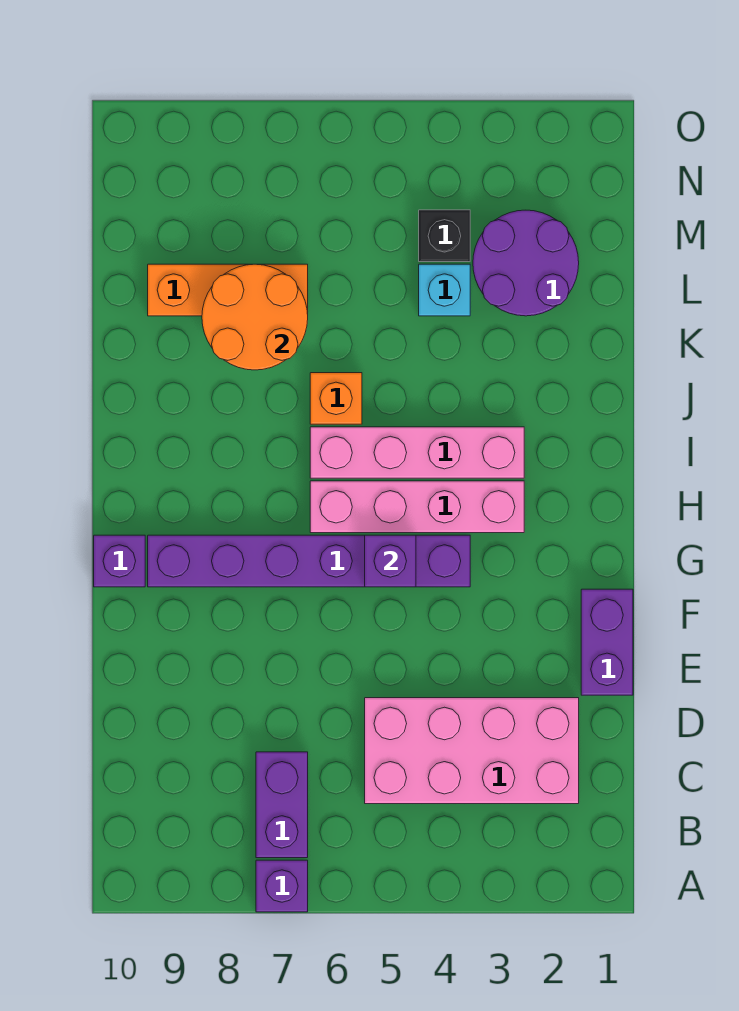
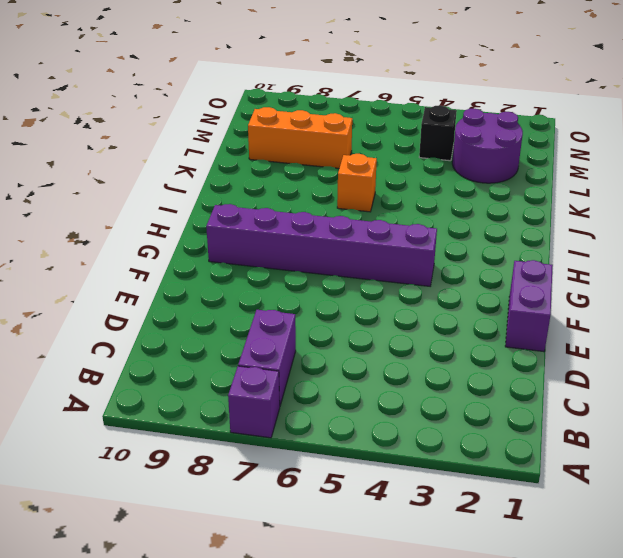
none -> pink 2x4 brick [365,698,579,804]
none -> purple 1x1 brick [94,535,145,587]
none -> pink 1x4 brick [310,481,524,533]

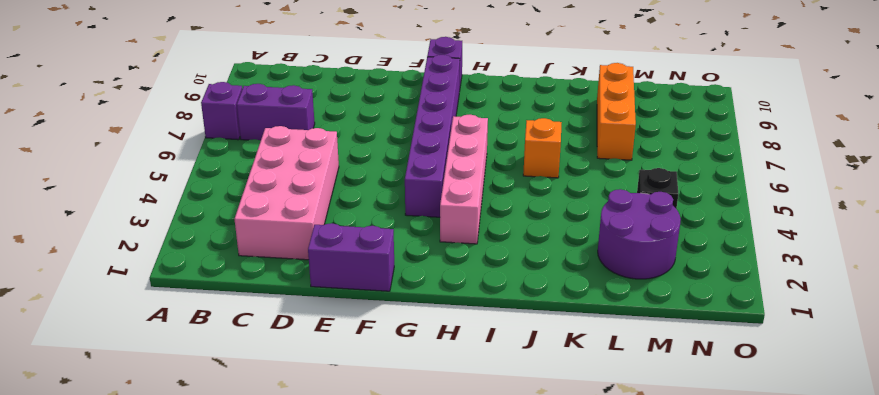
none -> pink 1x4 brick [310,427,524,478]
none -> cyan 1x1 brick [419,264,470,316]
none -> purple 1x1 brick [365,535,416,587]

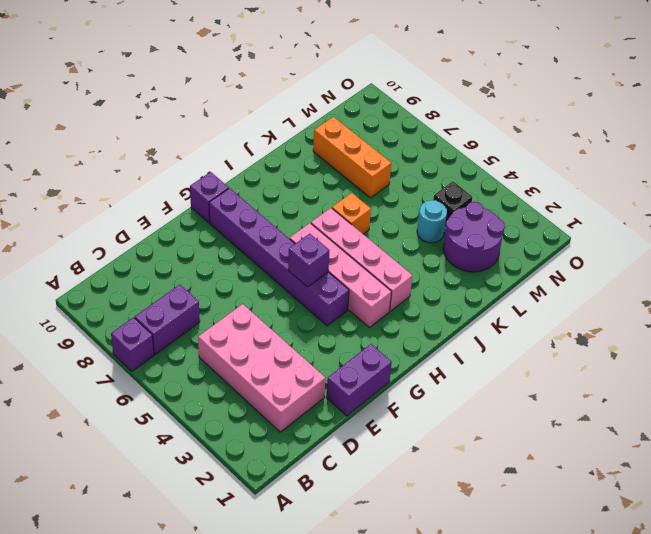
cyan 1x1 round brick [417,200,447,243] -> cyan 1x1 brick [419,264,470,316]
none -> orange 2x2 round brick [202,264,308,370]

